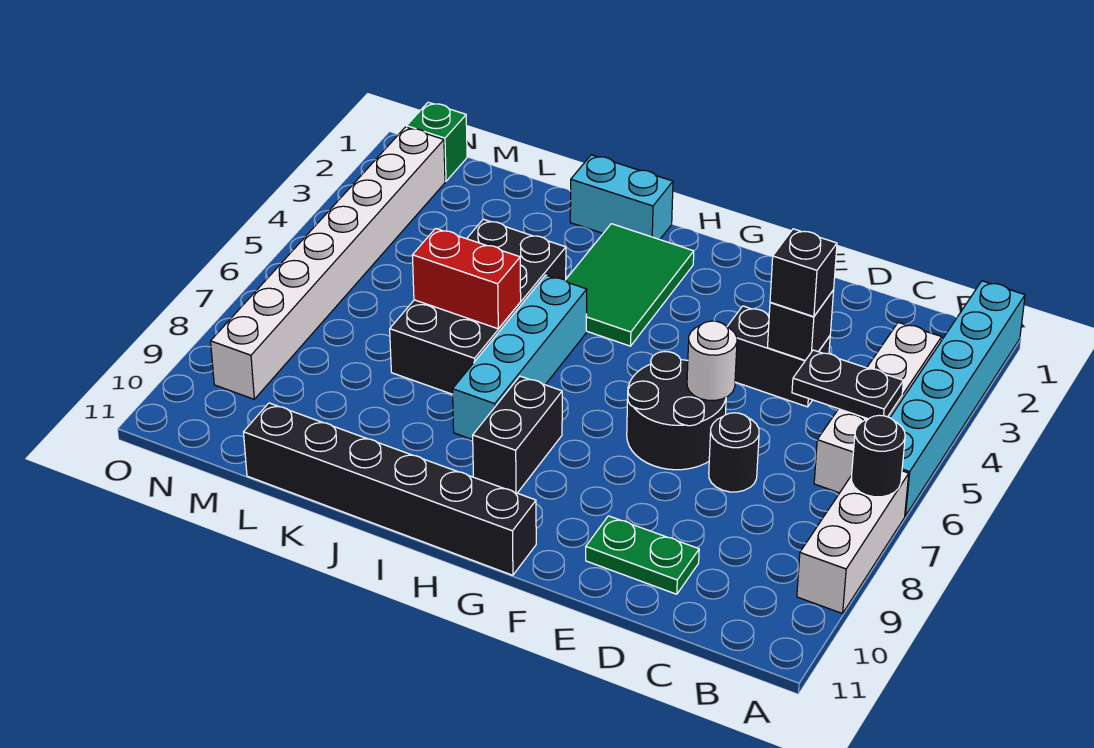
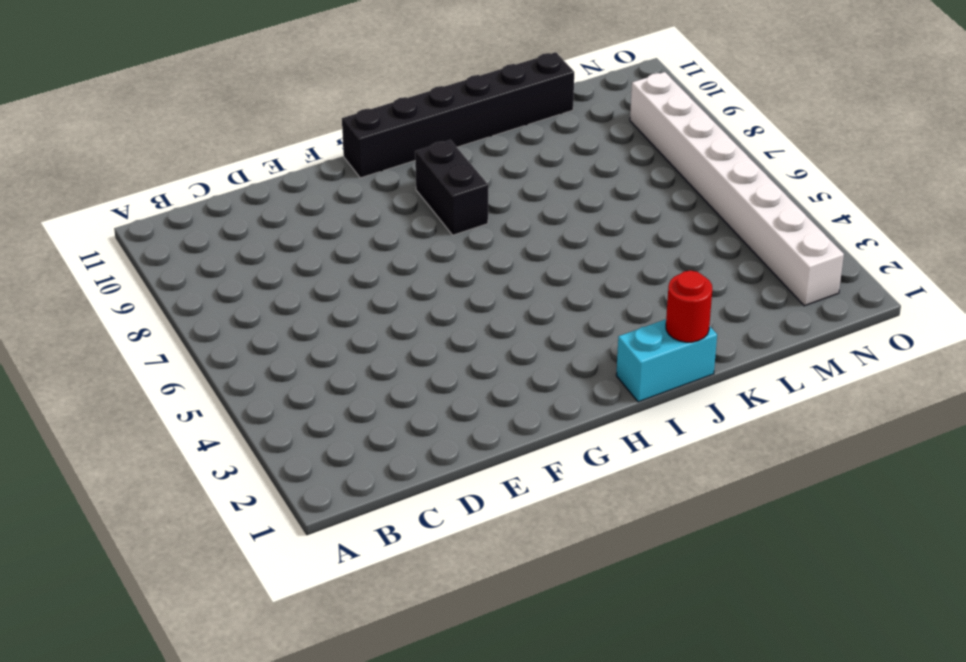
red 1x1 round brick [666,271,712,342] -> none
none -> cyan 1x6 brick [890,281,1025,516]
none -> white 1x3 brick [797,471,909,614]
none -> white 1x4 brick [814,322,942,493]

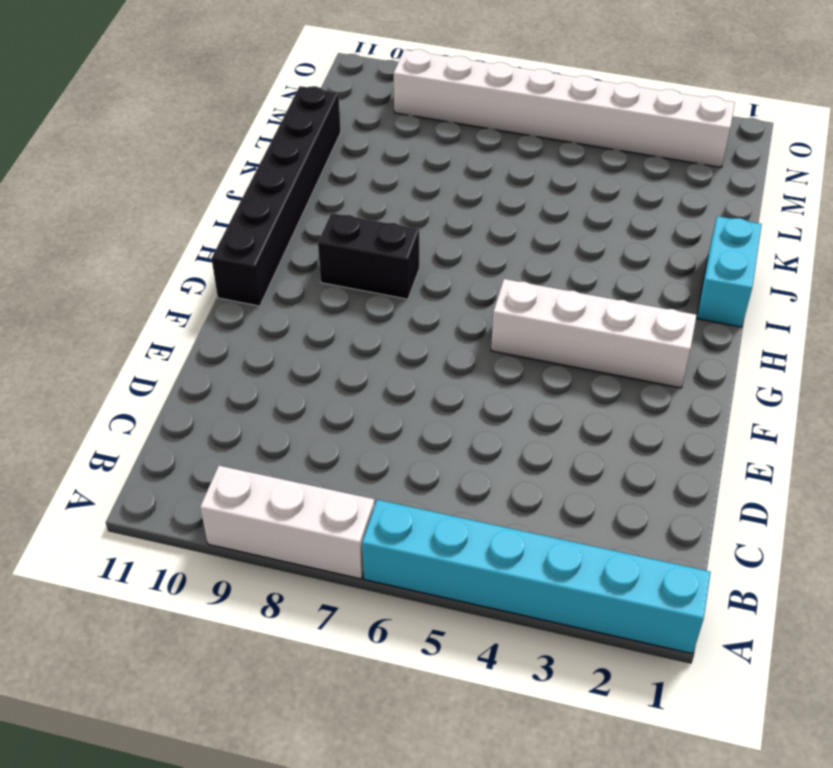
white 1x4 brick [491,279,697,388] -> white 1x4 brick moved to [814,322,942,493]
none -> black 1x2 brick [727,306,830,407]
none -> black 1x1 round brick [709,413,759,492]
none -> green 1x2 plate [586,516,699,594]

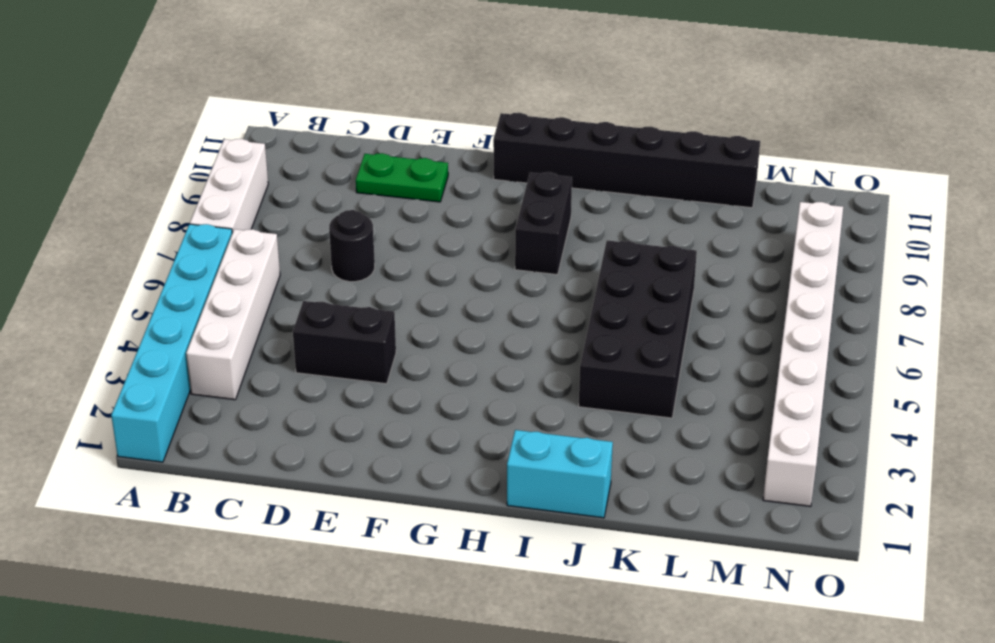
none -> black 2x2 round brick [627,352,726,470]
none -> green 2x3 tile [565,224,694,346]
none -> cyan 1x4 brick [453,275,587,440]

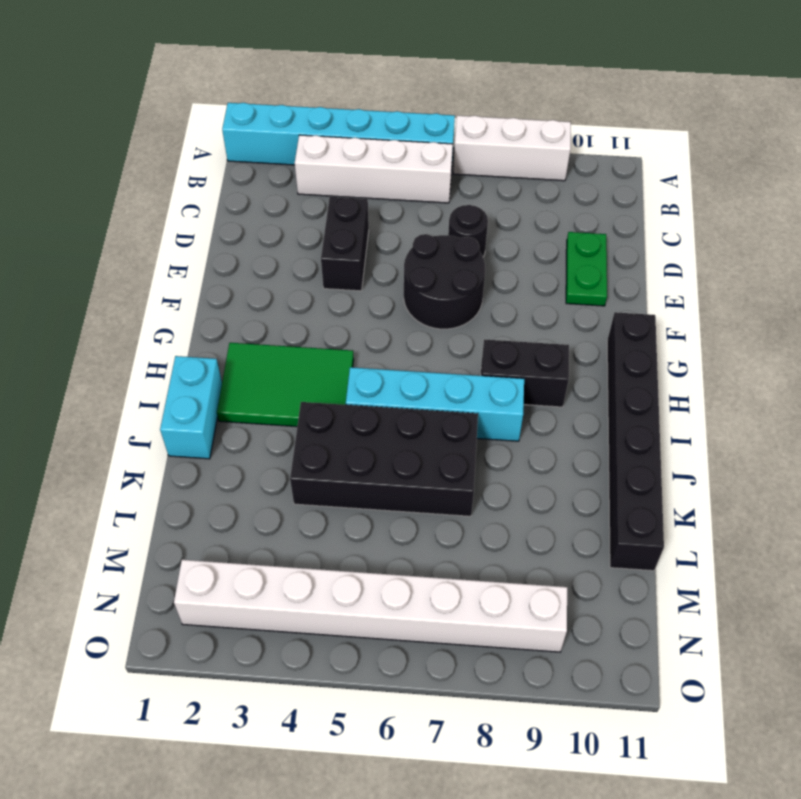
none -> green 1x1 brick [407,102,467,181]
none -> black 1x1 round brick [852,415,905,497]
none -> black 1x2 plate [792,350,903,419]

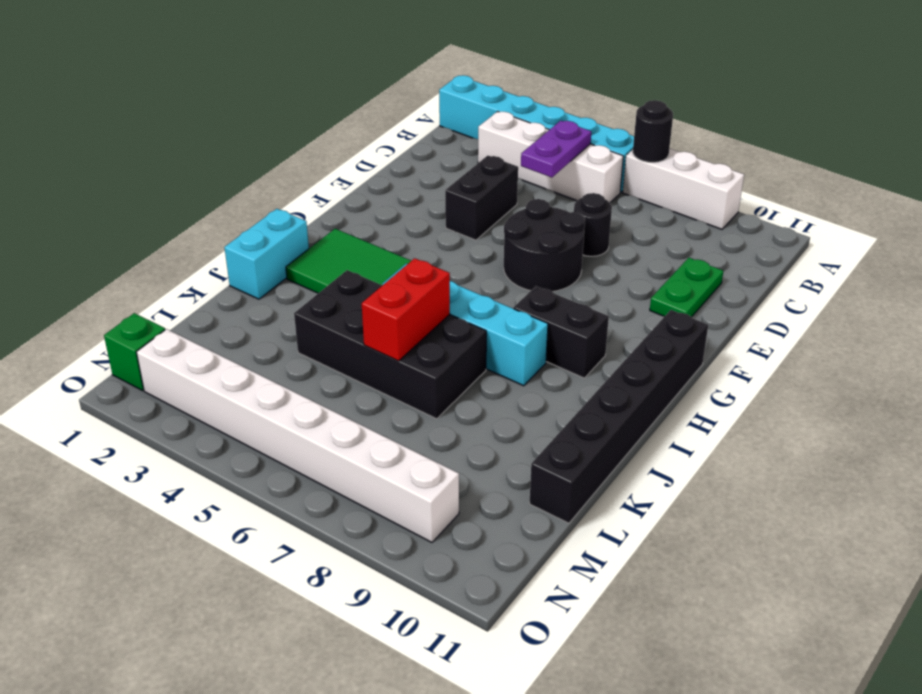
purple 1x2 plate [521,121,591,177] -> black 1x2 plate [792,350,903,419]
none -> black 1x1 brick [768,290,834,360]
none -> white 1x1 round brick [687,321,737,400]
none -> black 1x1 brick [770,229,837,317]

